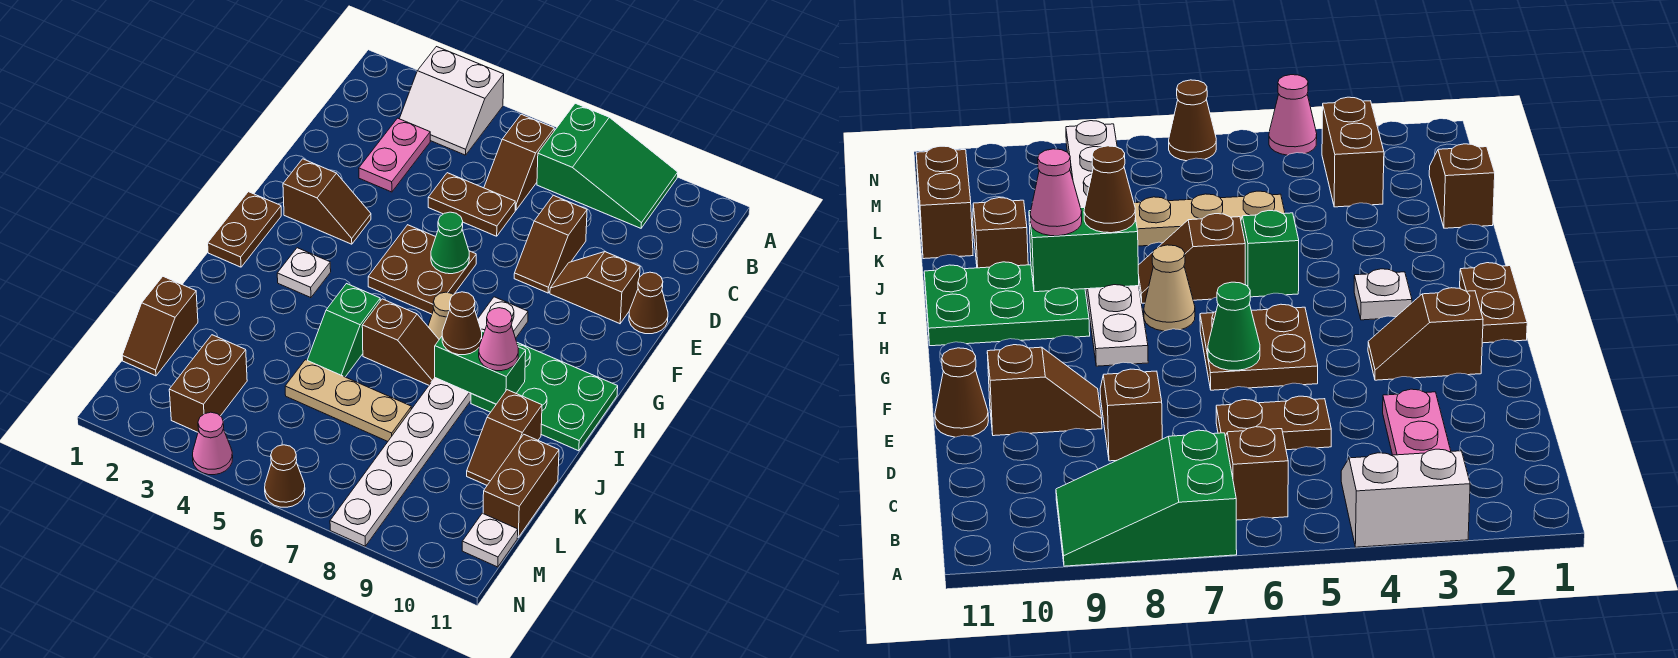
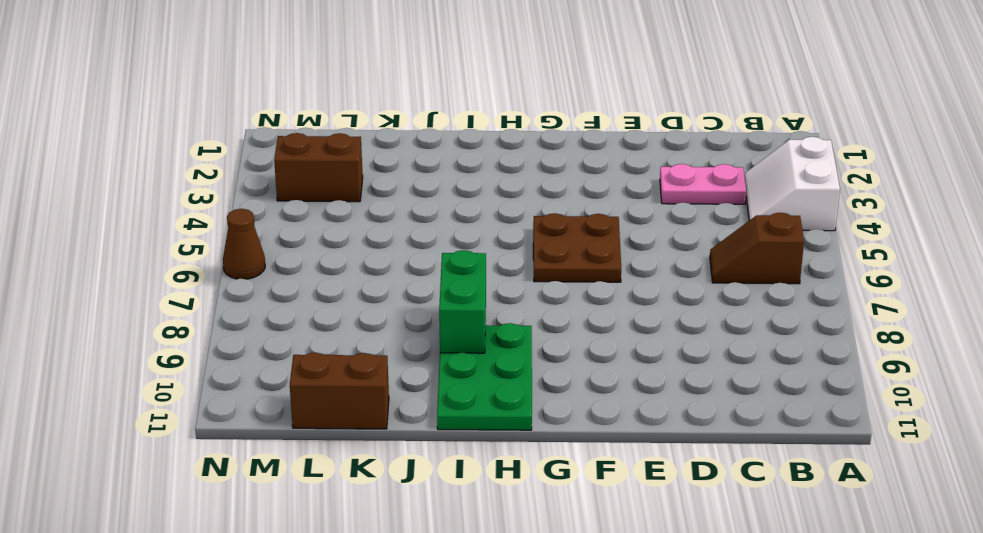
none -> green 2x3 slope [537,103,678,228]
none -> brown 1x2 plate [428,173,515,236]
none -> brown 1x2 slope [514,195,587,293]

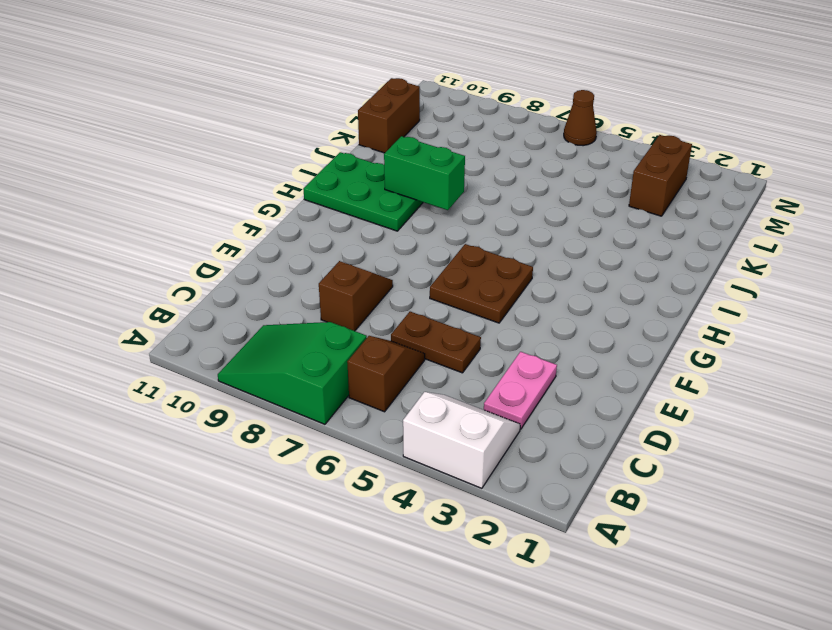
none -> brown 1x2 slope [550,252,640,324]
none -> brown 1x1 cone [629,272,668,334]
none -> brown 1x2 slope [283,159,371,244]

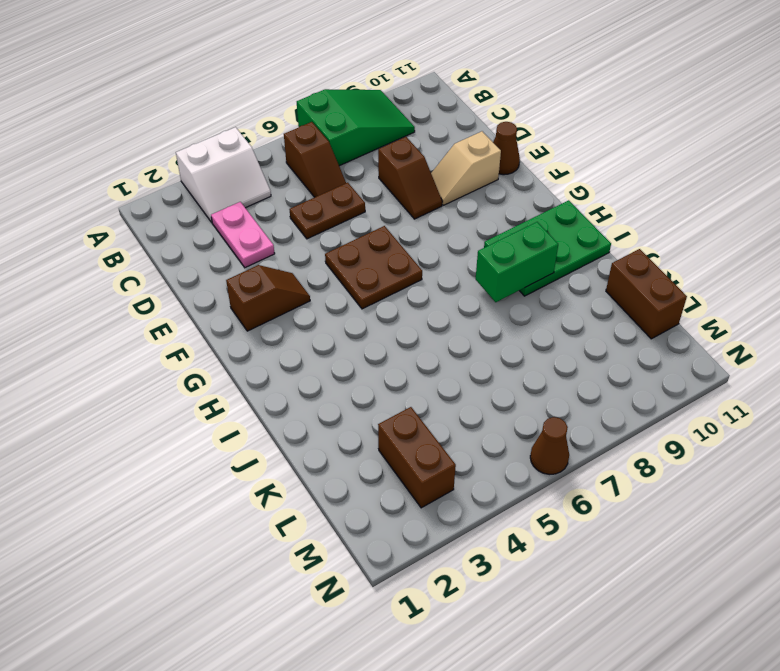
tan 1x2 slope [431,131,501,205] -> brown 1x2 slope [550,252,640,324]
none -> brown 1x2 plate [208,192,281,267]
none -> white 1x8 plate [330,297,528,546]
none -> white 1x1 plate [277,248,331,298]

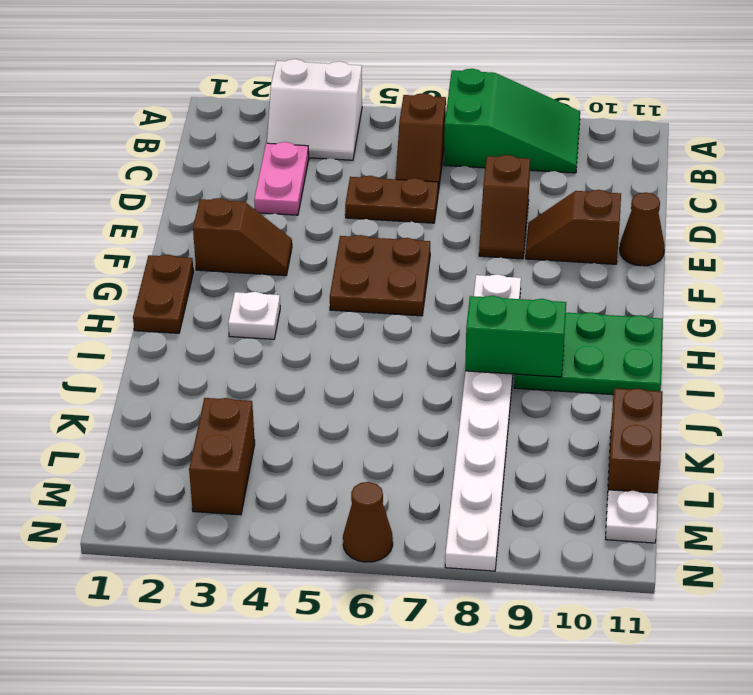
none -> tan 1x1 cone [428,292,453,339]
none -> green 1x2 slope [307,284,380,377]
none -> brown 1x2 slope [362,299,439,385]

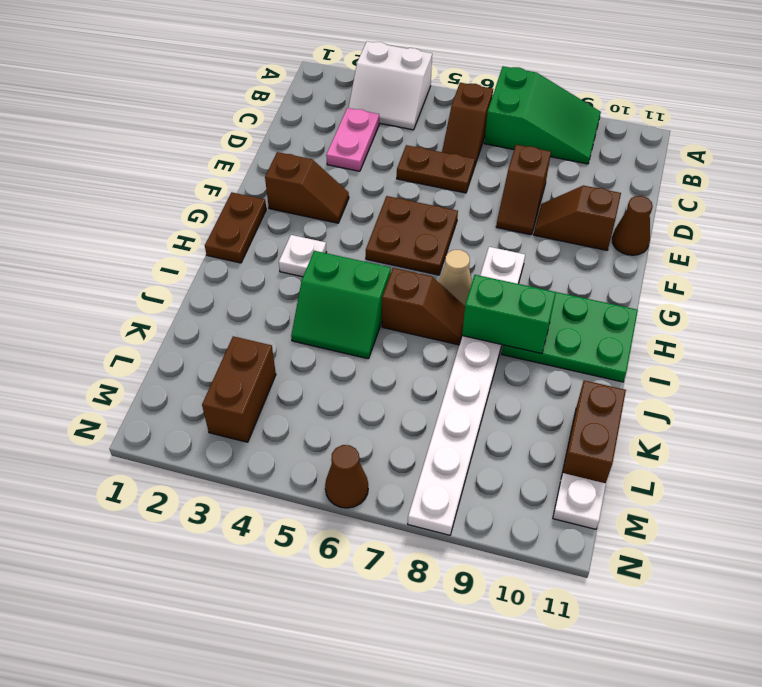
green 2x2 slope [291,251,391,359] -> green 1x2 slope [307,284,380,377]
none -> brown 1x2 slope [467,390,542,485]
none -> brown 1x2 slope [122,277,198,376]
none -> tan 1x3 plate [285,360,411,441]

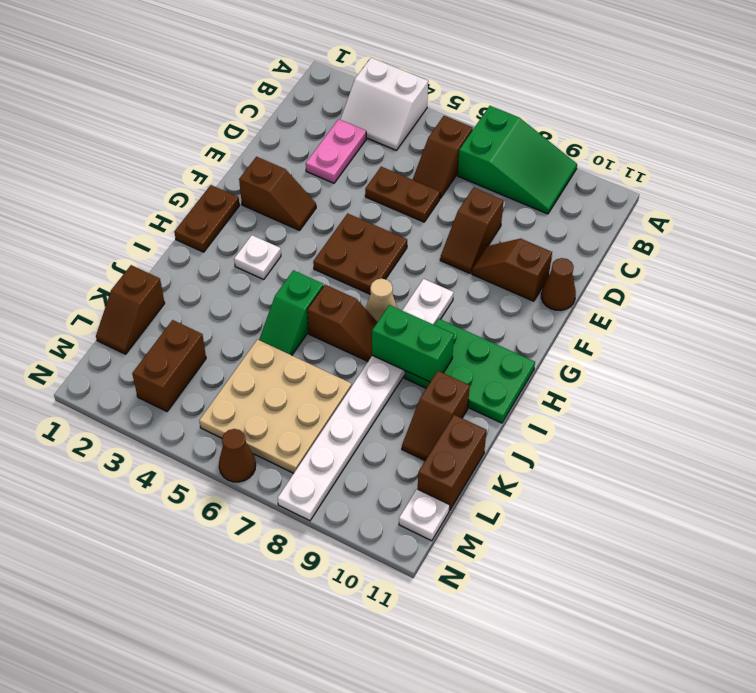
tan 3x3 plate [199,340,352,473] -> tan 1x3 plate [285,360,411,441]
none -> pink 1x1 cone [192,412,233,475]
none -> green 1x1 cone [431,212,469,274]
none -> brown 1x1 cone [442,292,482,355]

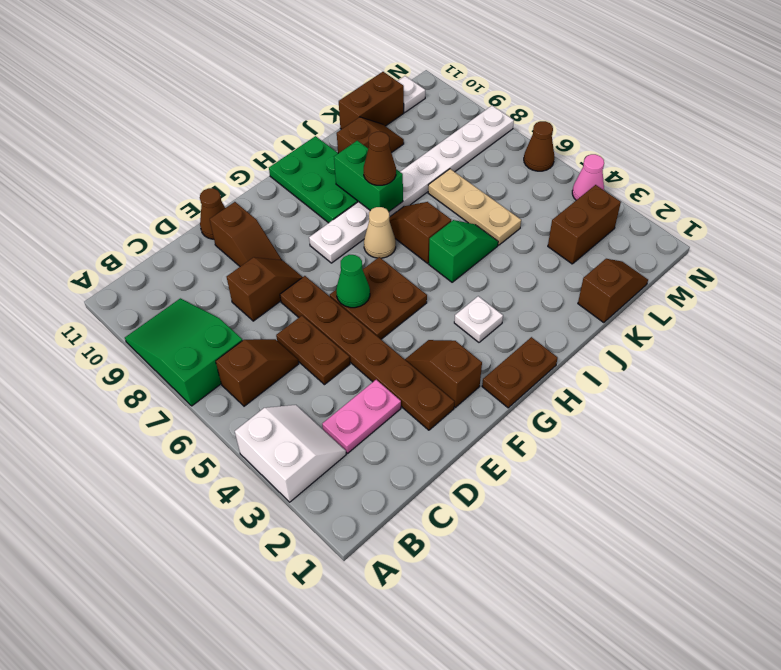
brown 1x6 plate [280,276,454,430] -> none
none -> pink 1x1 cone [479,308,518,371]

